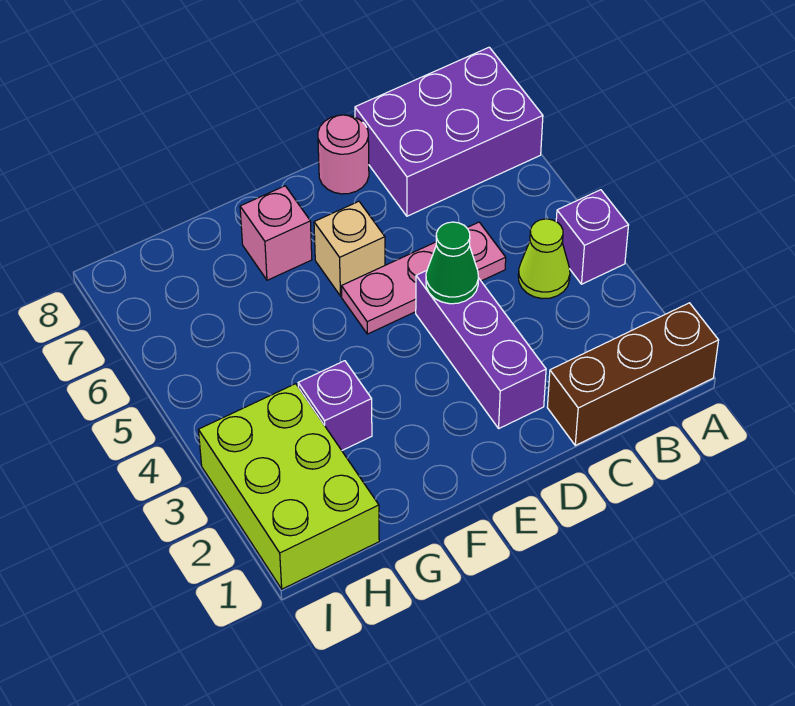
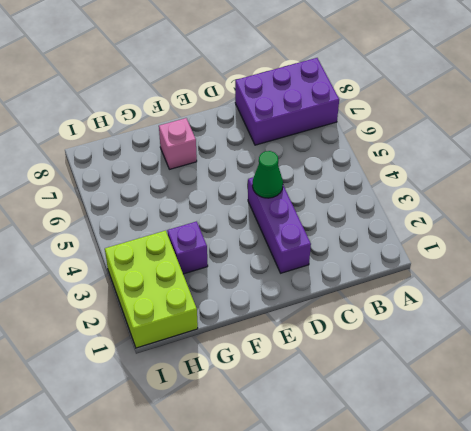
none -> brown 1x3 brick [547,303,719,445]
none -> purple 1x1 brick [556,190,629,284]
none -> lime 1x1 cone [518,219,570,299]

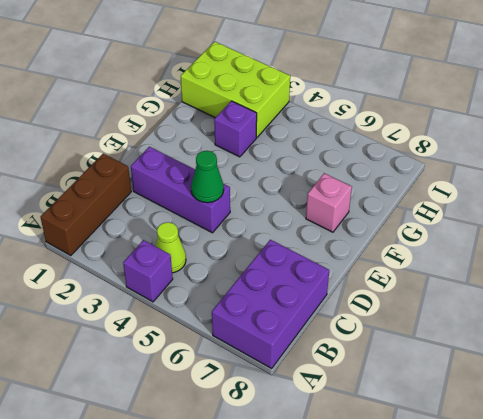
none -> pink 1x3 plate [342,222,506,334]
none -> pink 1x1 round brick [318,115,369,194]
none -> tan 1x1 brick [314,201,385,296]

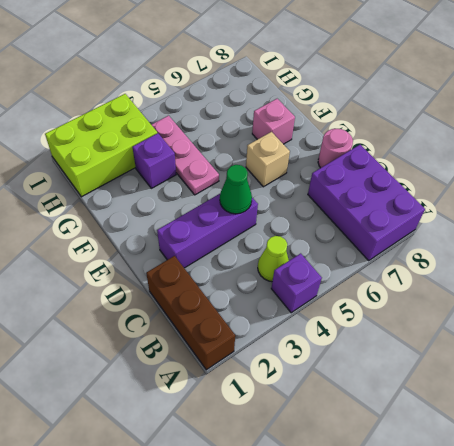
pink 1x3 plate [151,116,219,195] -> pink 1x3 plate moved to [342,222,506,334]

